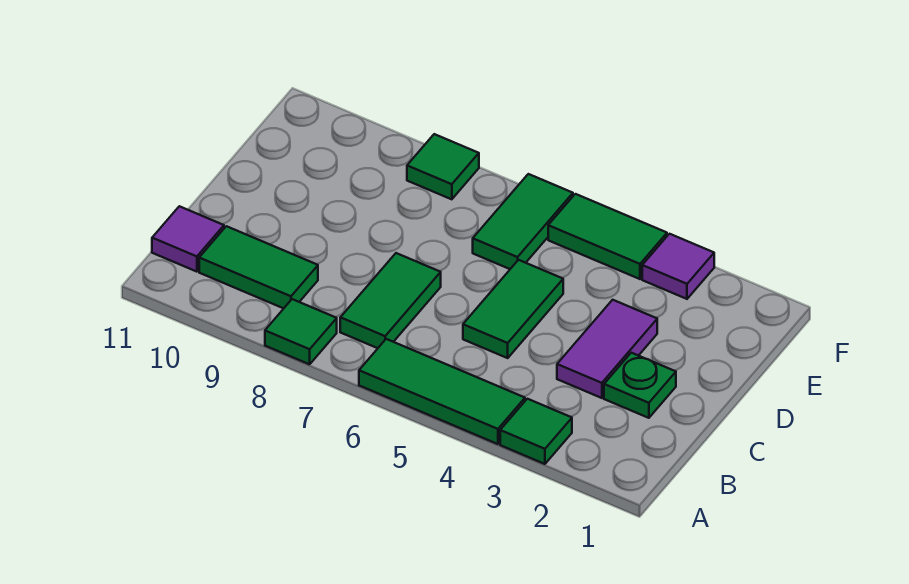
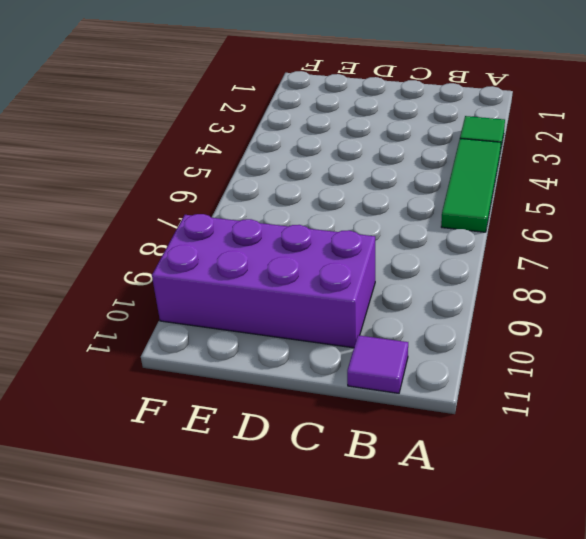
purple 2x4 brick [152,214,375,348] -> none
none -> green 1x1 tile [265,299,337,364]
none -> green 1x2 tile [340,253,441,348]
none -> green 1x2 tile [199,226,318,308]

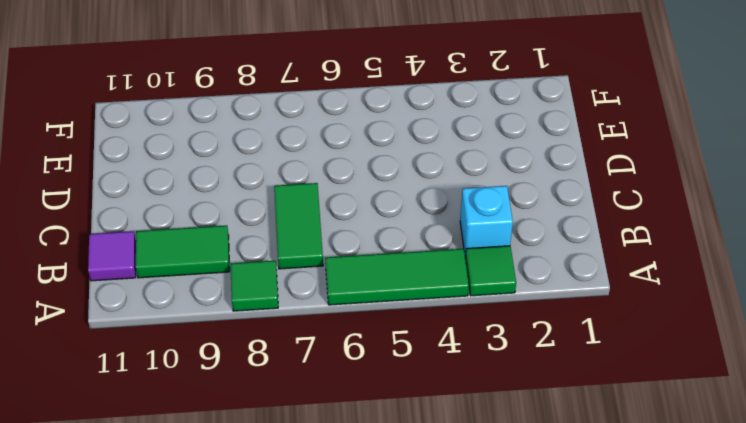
cyan 1x1 brick [460,186,513,256] -> none
none -> green 1x1 plate [604,353,676,418]
none -> purple 1x2 tile [557,300,657,398]
none -> green 1x2 tile [463,260,563,358]

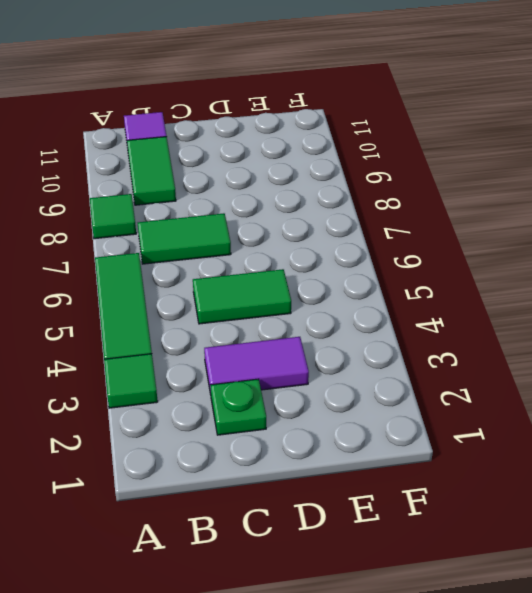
none -> green 1x2 tile [473,174,573,269]
none -> purple 1x1 tile [642,234,714,299]
none -> green 1x2 tile [548,194,667,279]

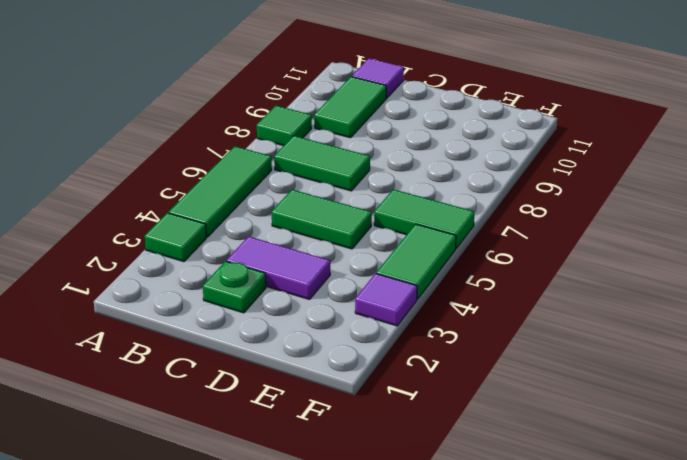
none -> green 1x1 tile [407,134,479,199]

